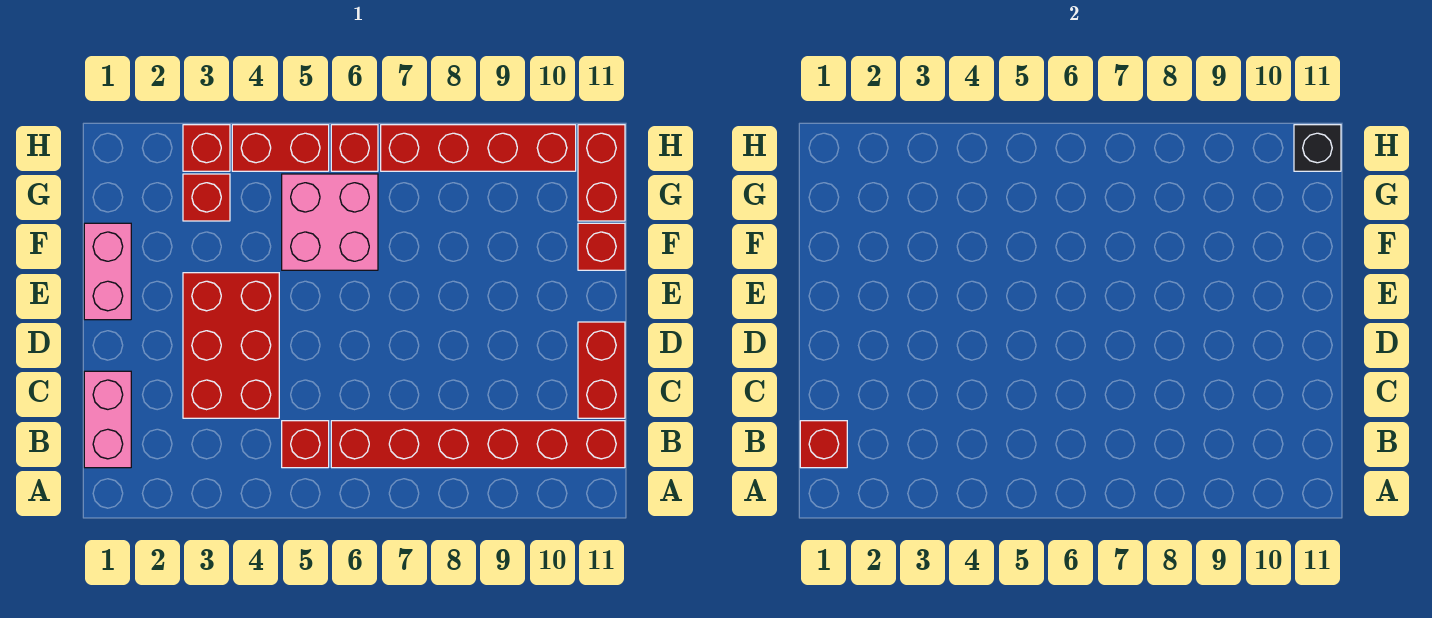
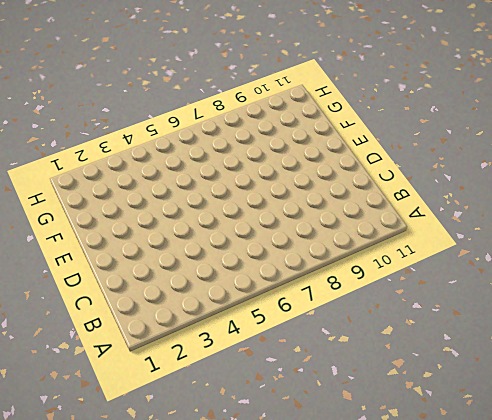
none -> pink 1x2 brick [84,371,131,468]
none -> red 1x1 brick [282,421,329,468]
none -> red 1x6 brick [331,421,625,468]

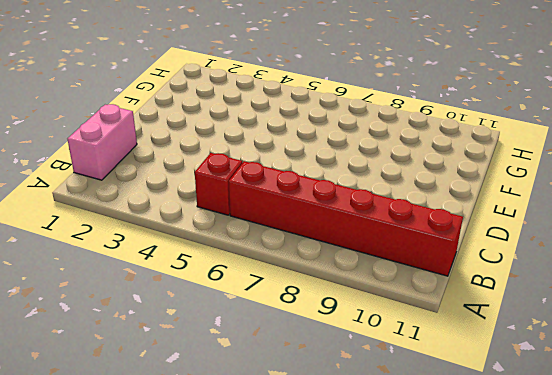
none -> red 2x3 brick [183,273,279,418]
none -> red 1x2 brick [578,322,625,418]
none -> pink 1x2 brick [84,223,131,320]

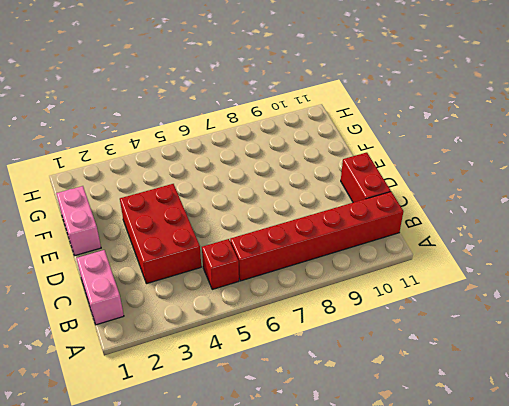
none -> pink 2x2 brick [282,174,378,270]
none -> red 1x1 brick [578,223,625,270]
none -> red 1x1 brick [183,174,230,221]

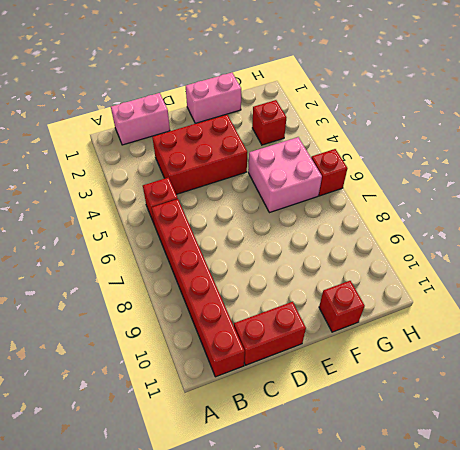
none -> red 1x2 brick [578,125,625,221]
none -> red 1x1 brick [183,125,230,171]
none -> red 1x2 brick [232,125,329,171]

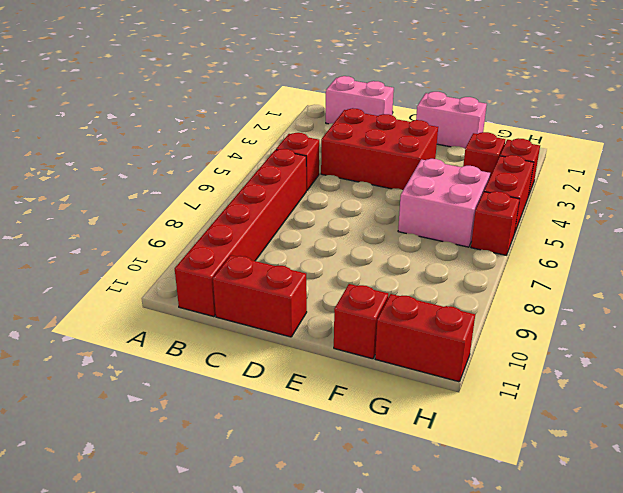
none -> red 1x4 brick [381,125,576,171]
none -> red 1x1 brick [800,421,847,468]
none -> black 1x1 brick [1294,125,1341,171]

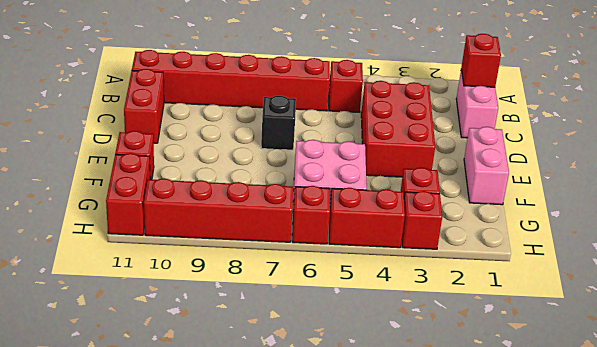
black 1x1 brick [261,96,296,150] -> black 1x1 brick moved to [1294,125,1341,171]

